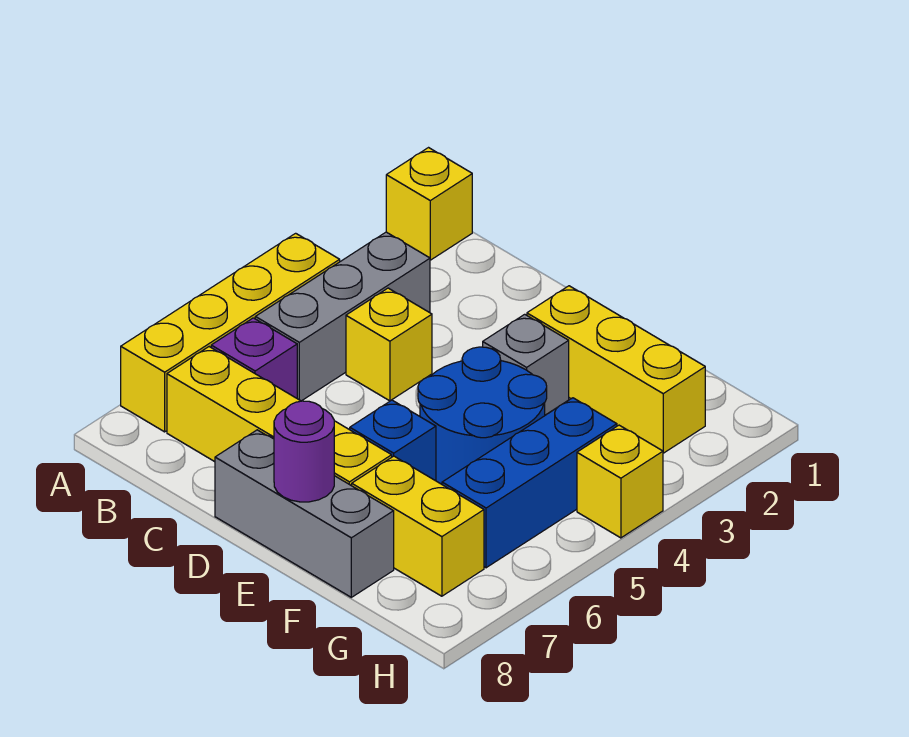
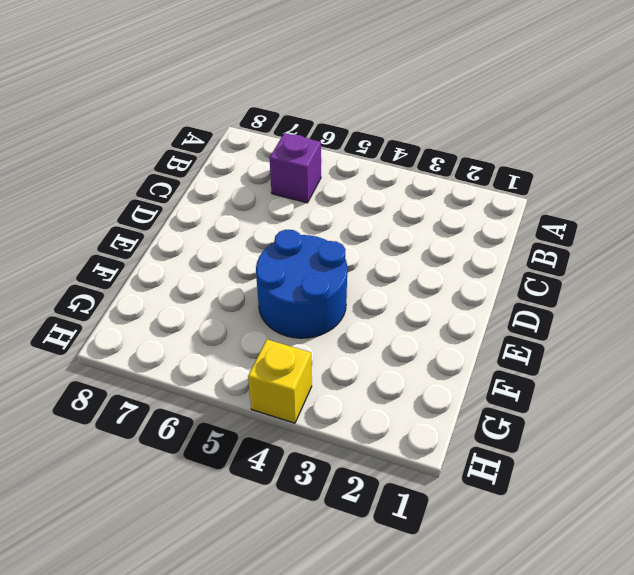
none -> yellow 1x1 brick [386,148,472,260]
none -> yellow 1x4 brick [121,233,340,432]
none -> grey 1x3 brick [255,232,430,401]

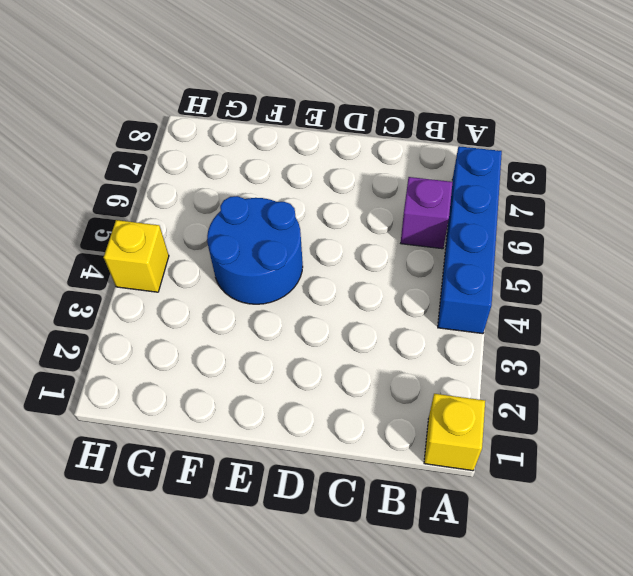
blue 1x4 brick [438,146,502,334] -> yellow 1x4 brick [121,233,340,432]
none -> grey 1x3 brick [255,232,430,401]
none -> yellow 1x4 brick [167,347,392,486]
none -> yellow 1x1 brick [346,288,432,401]

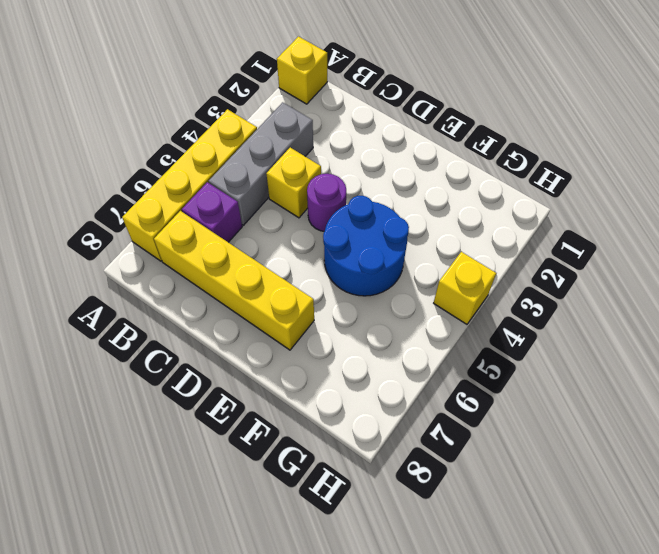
purple 1x1 round brick [307,174,346,231] -> purple 1x1 round brick moved to [274,401,334,502]
none -> grey 1x3 brick [215,430,394,597]
none -> yellow 1x3 brick [527,286,705,453]
none -> grey 1x1 brick [483,314,569,415]

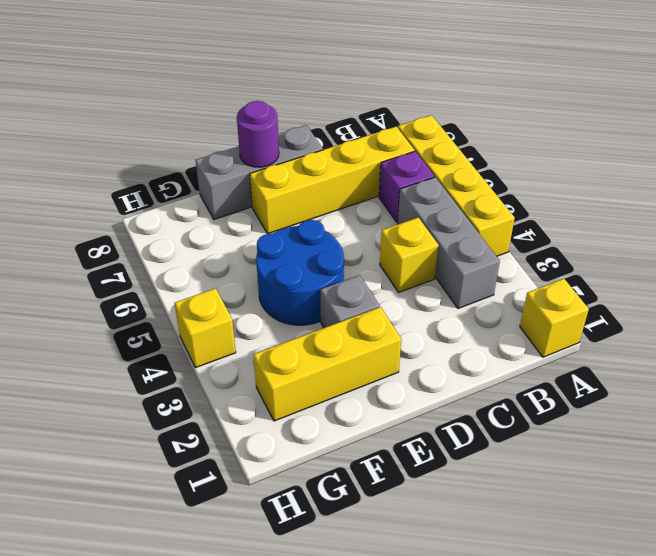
none -> blue 1x1 brick [350,400,436,481]
none -> yellow 1x2 brick [352,456,484,596]
none -> blue 1x3 brick [442,398,617,568]

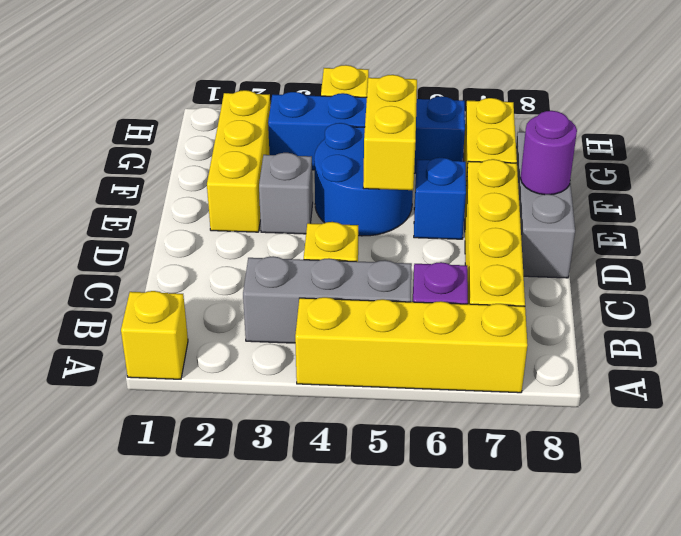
yellow 1x2 brick [363,75,417,190] -> none
blue 1x4 brick [268,92,465,173] -> blue 1x3 brick [442,398,617,568]

